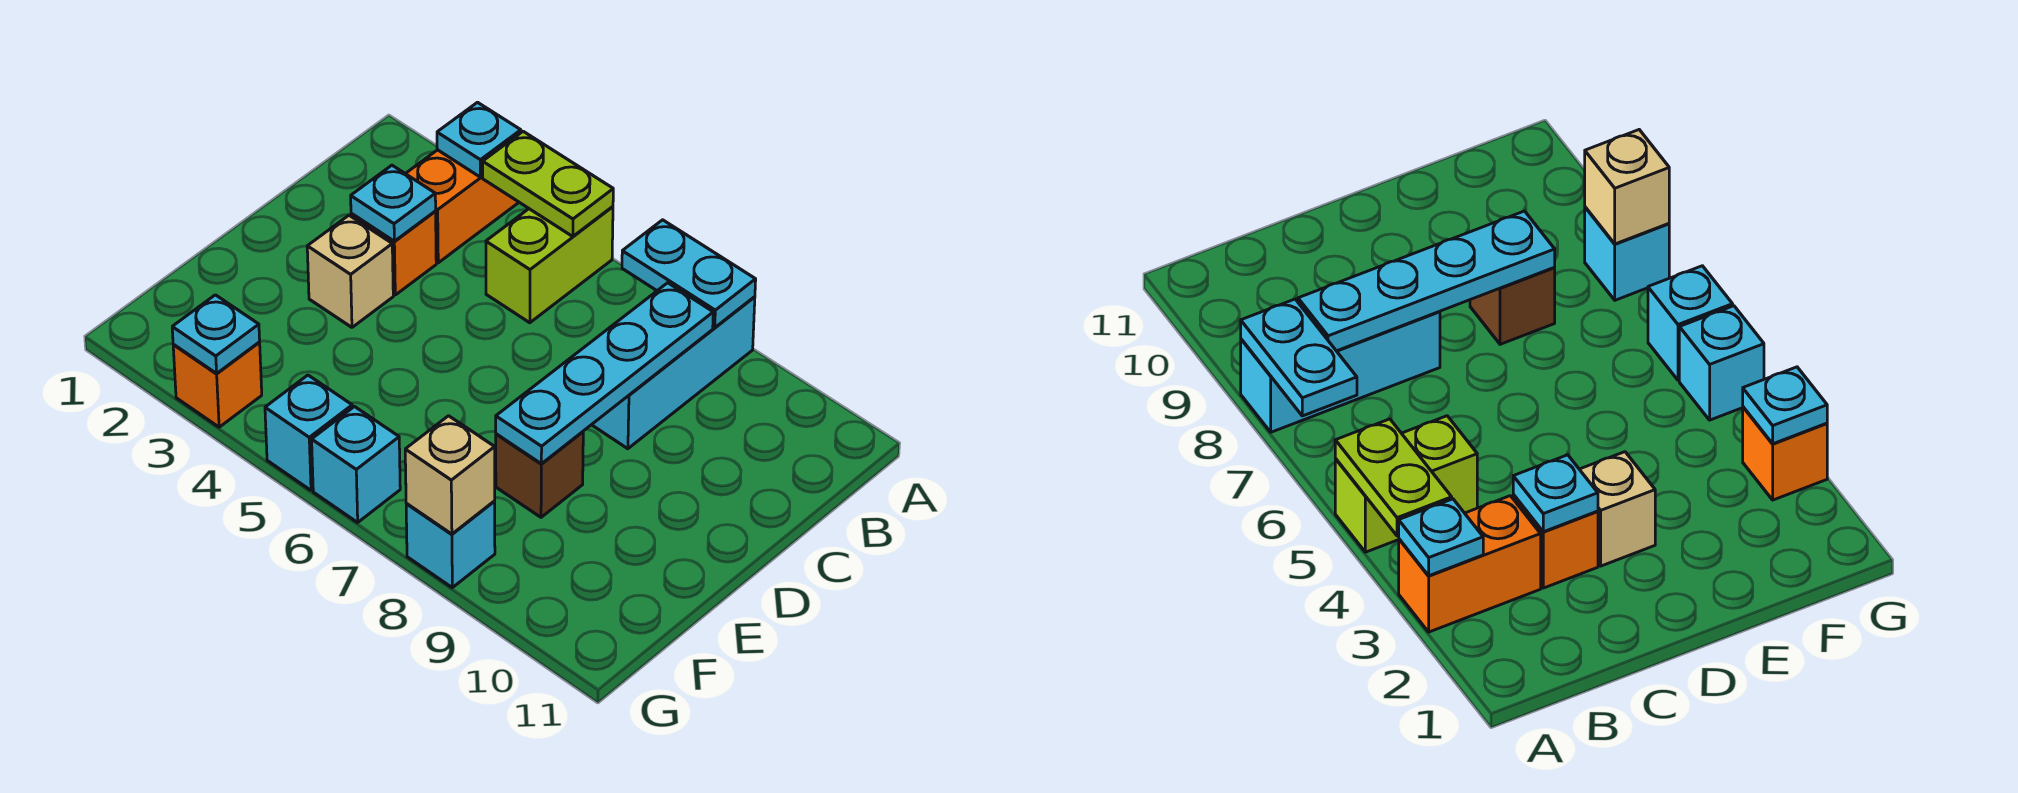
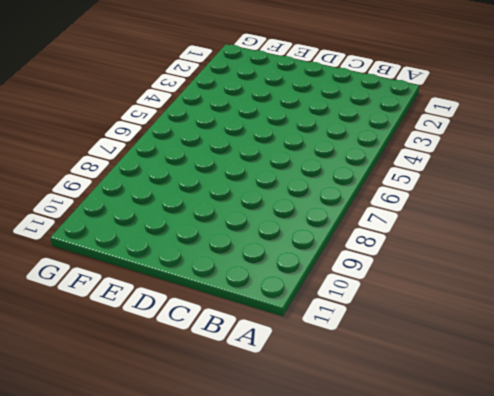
none -> orange 1x2 brick [405,150,519,263]
none -> lime 1x2 brick [486,207,613,323]
none -> cyan 1x3 brick [592,297,755,449]

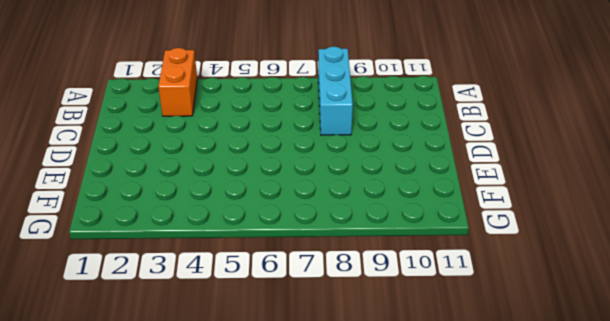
none -> lime 1x2 brick [486,207,613,323]
none -> orange 1x1 brick [351,212,436,295]
none -> tan 1x1 brick [307,215,393,327]

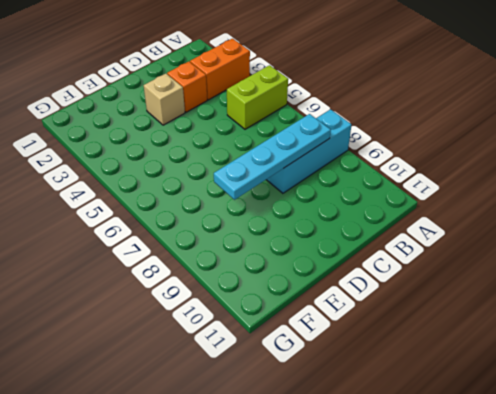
none -> brown 1x1 brick [496,432,583,517]
none -> orange 1x1 brick [173,342,262,427]
none -> cyan 1x1 brick [265,375,352,490]

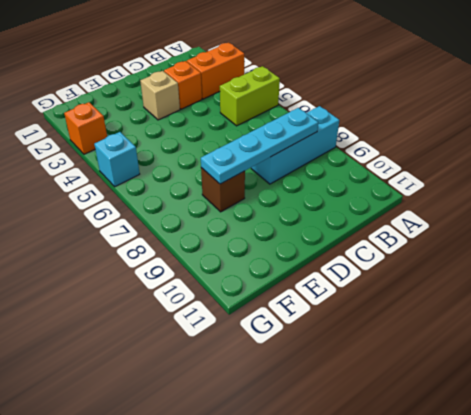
none -> cyan 1x1 brick [312,407,400,522]
none -> cyan 1x1 brick [406,501,495,588]
none -> cyan 1x1 plate [437,102,521,177]

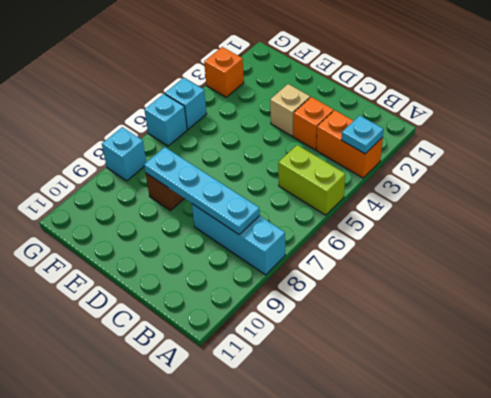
none -> lime 1x2 plate [483,131,613,236]
none -> cyan 1x2 plate [622,220,756,328]
none -> cyan 1x1 plate [351,165,436,241]

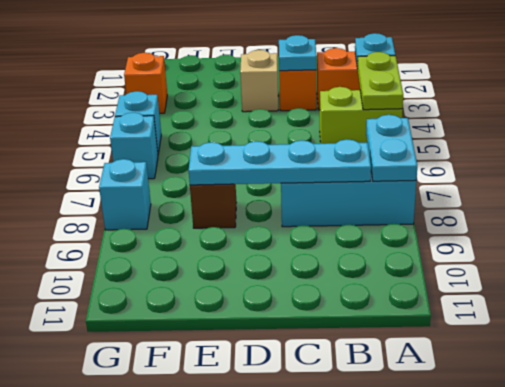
none -> cyan 1x1 plate [172,295,260,373]
none -> tan 1x1 brick [405,416,495,534]

